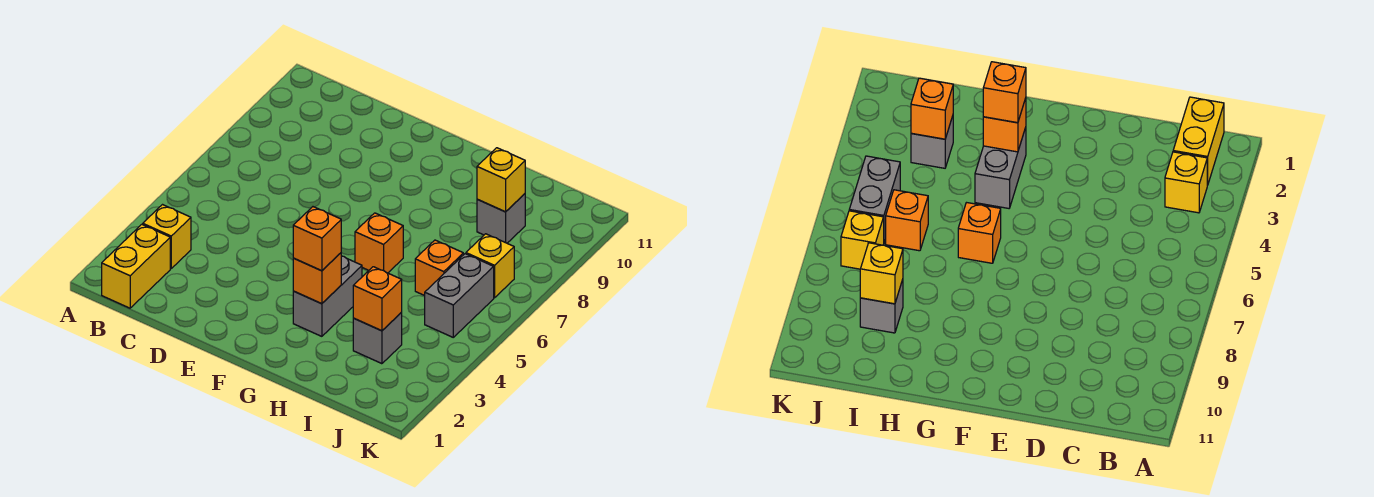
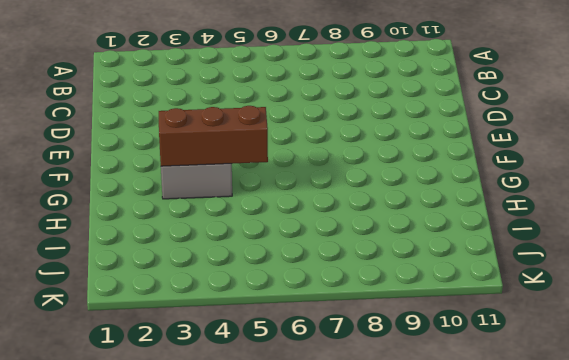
brown 1x3 brick [159,106,268,166] -> orange 1x1 brick [293,253,341,304]
none -> yellow 1x2 brick [102,224,170,308]
none -> yellow 1x1 brick [143,205,191,268]
none -> orange 1x1 brick [355,213,403,273]

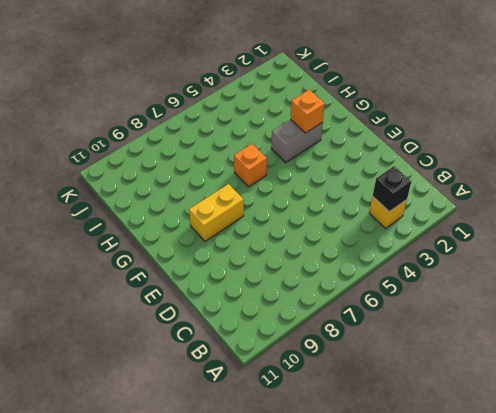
black 1x1 brick [373,166,411,212] -> none
yellow 1x2 brick [189,184,244,241] -> yellow 1x2 brick moved to [102,224,170,308]
none -> grey 1x1 brick [353,313,402,364]
none -> orange 1x1 brick [415,240,463,296]
none -> grey 1x1 brick [477,194,525,243]

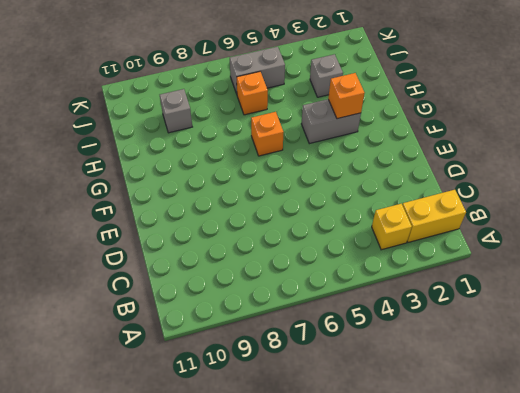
none -> yellow 1x1 brick [466,234,514,298]
none -> orange 1x1 brick [353,267,402,331]
none -> yellow 1x1 brick [477,148,525,212]

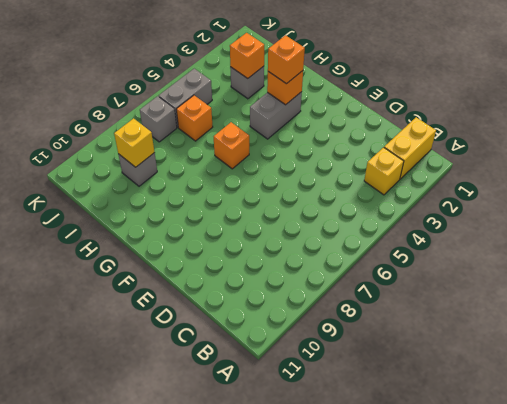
grey 1x1 brick [140,96,177,142] -> yellow 1x1 brick [466,234,514,298]

